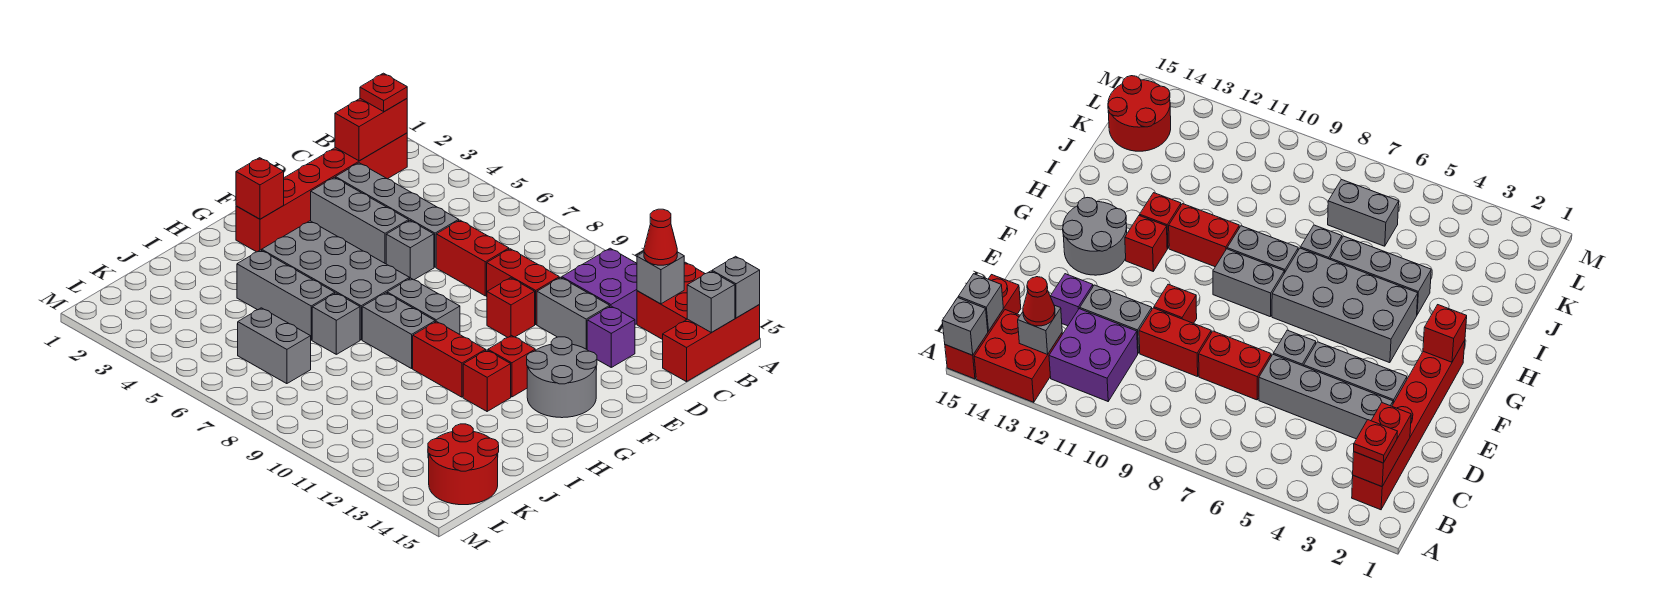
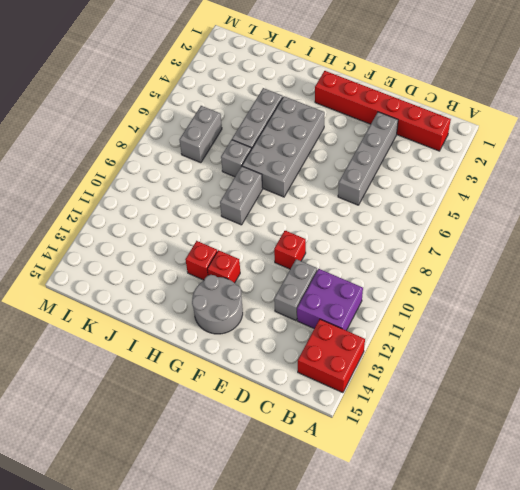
none -> red 1x3 brick [663,305,760,382]
none -> red 1x2 brick [436,220,509,296]
none -> red 1x2 brick [487,249,559,324]
none -> purple 1x1 brick [587,306,635,367]

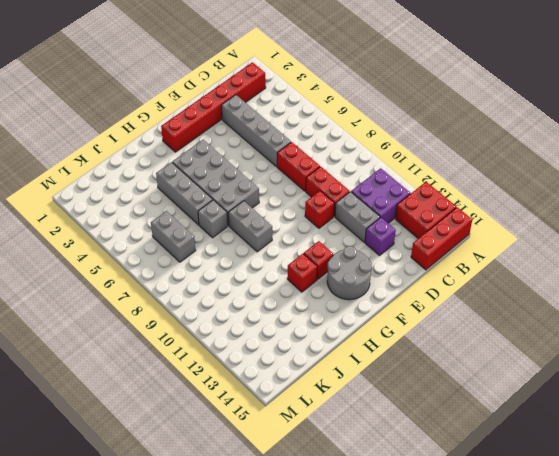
none -> grey 1x3 brick [311,177,409,264]
none -> grey 1x1 brick [386,221,434,280]
none -> grey 1x2 brick [387,278,460,334]
none -> red 1x2 brick [413,321,486,397]

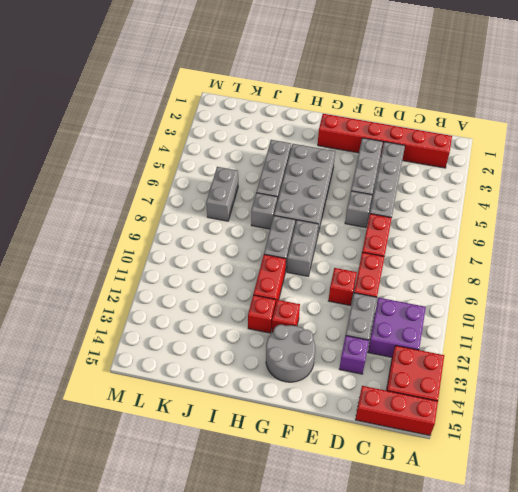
none -> red 2x2 round brick [428,424,499,505]
none -> grey 1x1 brick [712,256,760,318]
none -> red 1x2 brick [335,99,407,161]
none -> grey 1x1 brick [637,252,684,304]

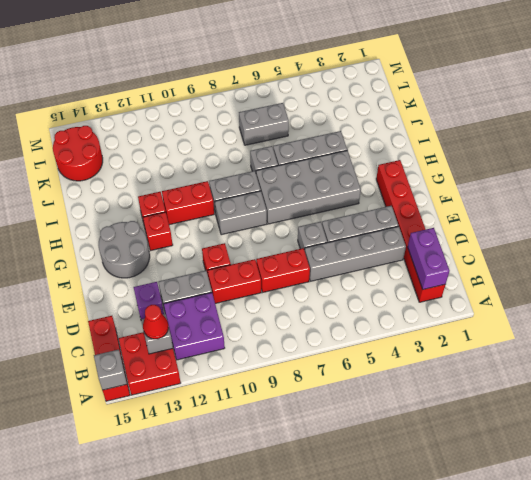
purple 1x2 brick [408,228,449,289] -> red 1x2 brick [335,99,407,161]
none -> grey 1x1 brick [687,271,735,333]
none -> red 1x1 brick [236,158,284,219]
none -> red 1x1 plate [360,73,407,112]

